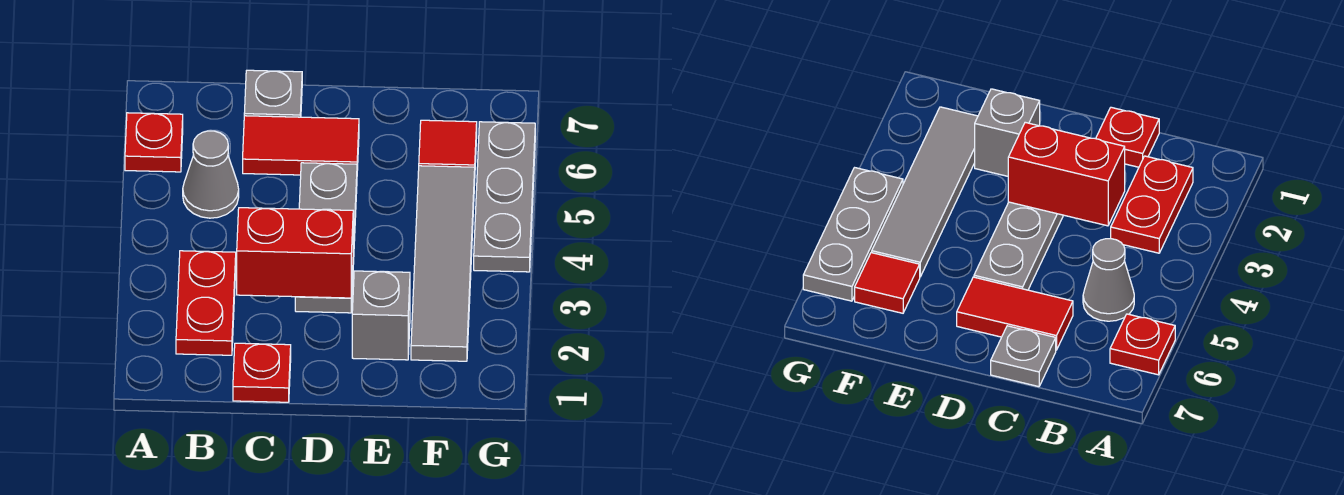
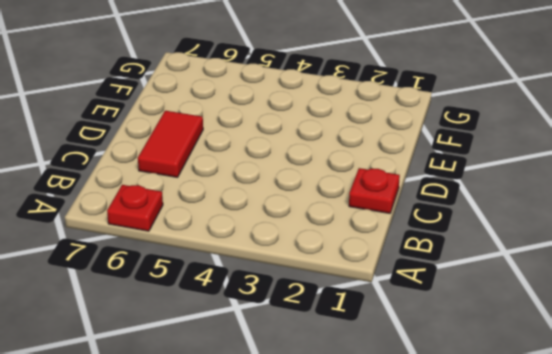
none -> red 1x2 plate [176,251,236,355]
none -> grey 1x1 cone [183,131,239,218]
none -> grey 1x1 plate [244,70,302,117]

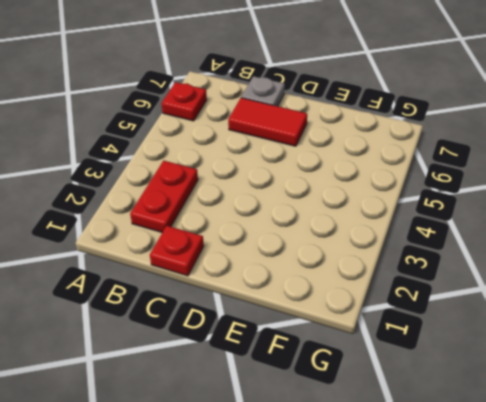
none -> grey 1x1 cone [183,131,239,218]
none -> grey 1x3 plate [295,163,357,313]
none -> grey 1x1 brick [352,271,410,360]

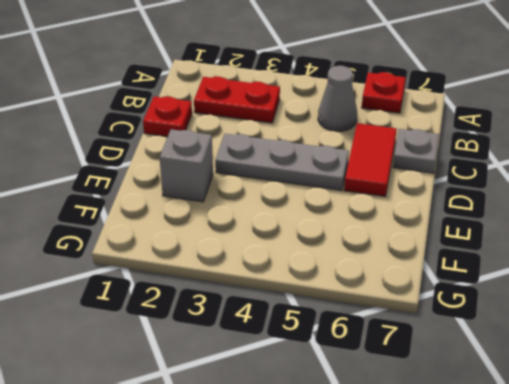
none -> grey 1x4 tile [411,166,475,361]
none -> red 1x1 tile [419,120,477,167]
none -> grey 1x3 plate [474,122,535,272]

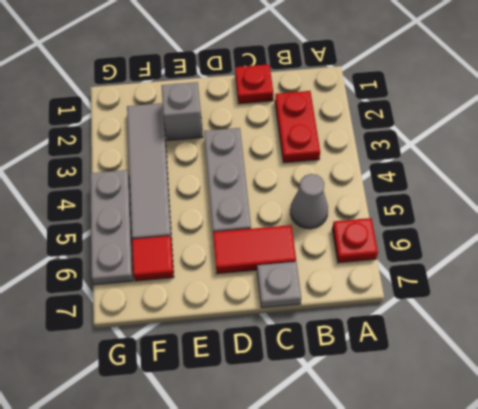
none -> red 1x2 brick [237,208,353,298]

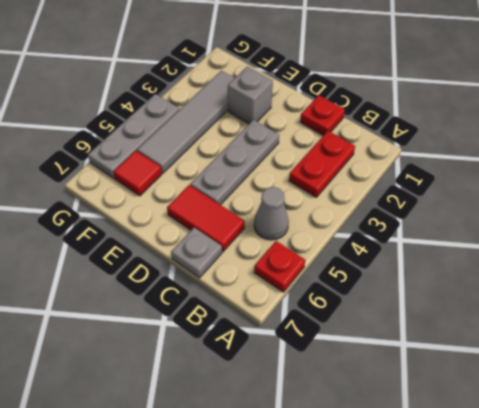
none -> red 1x2 brick [237,208,353,298]

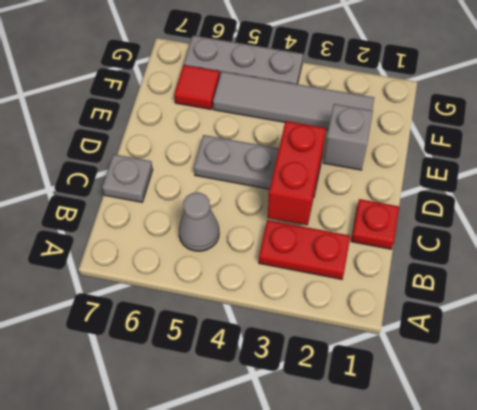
none -> red 1x1 plate [125,113,183,172]
none -> red 1x2 tile [243,116,359,175]

